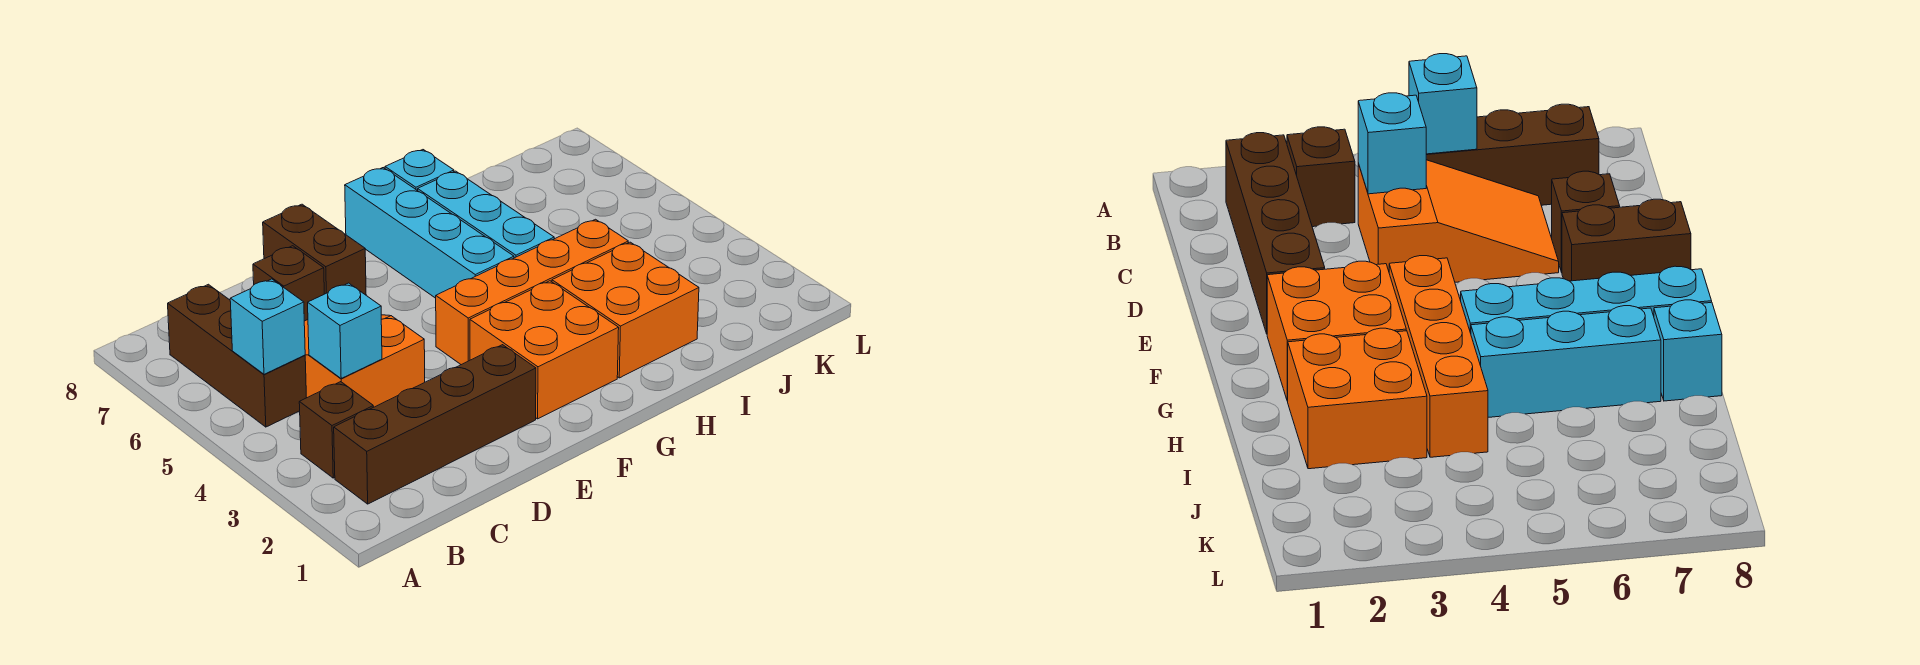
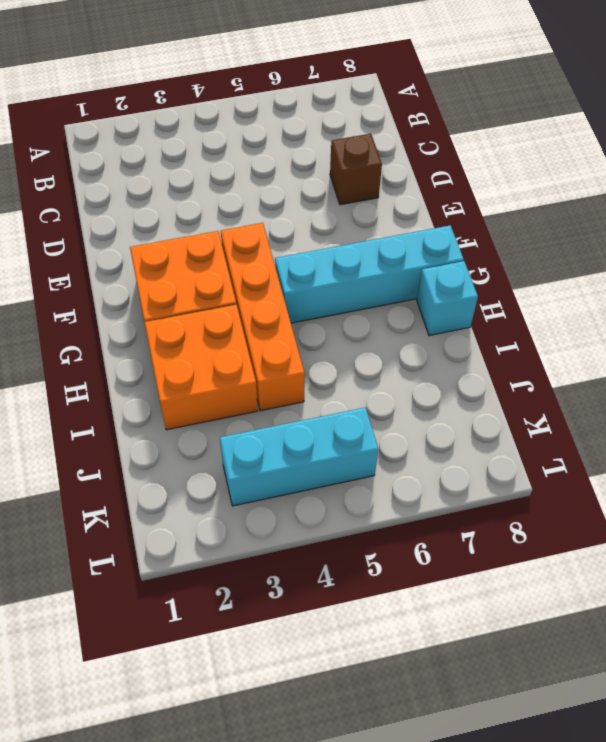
cyan 1x3 brick [220,408,378,506] -> cyan 1x3 brick moved to [418,171,554,258]
none -> brown 1x4 brick [334,345,536,504]
none -> brown 1x1 brick [299,382,373,478]
none -> brown 1x3 brick [168,284,307,427]

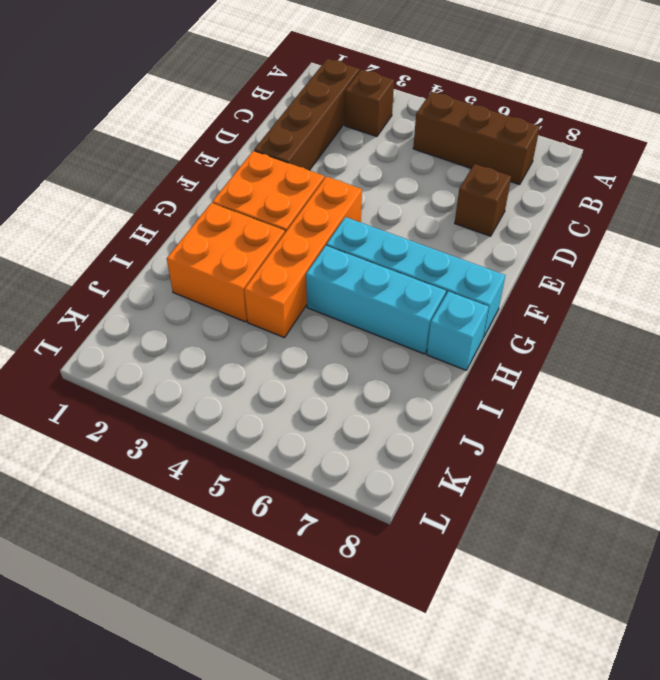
none -> orange 2x3 slope [304,315,425,407]
none -> brown 1x2 brick [263,204,366,295]
none -> cyan 1x1 brick [230,279,305,374]

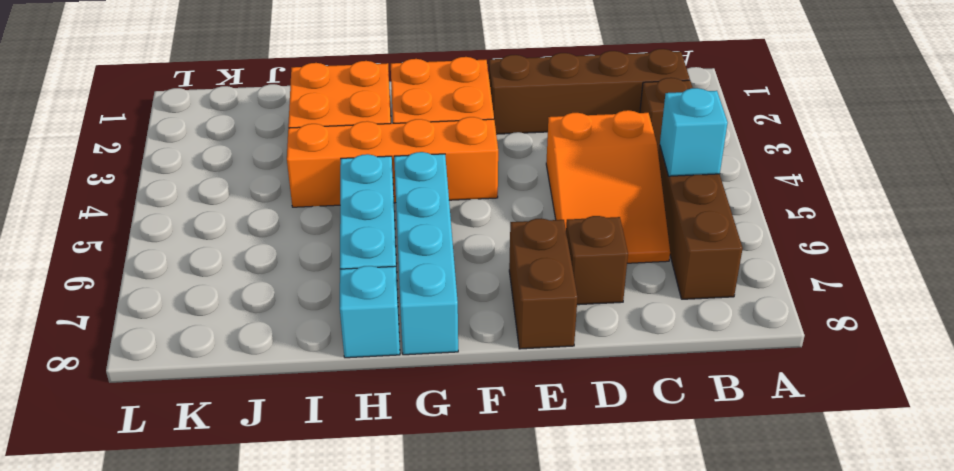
none -> cyan 1x1 brick [308,283,382,378]

